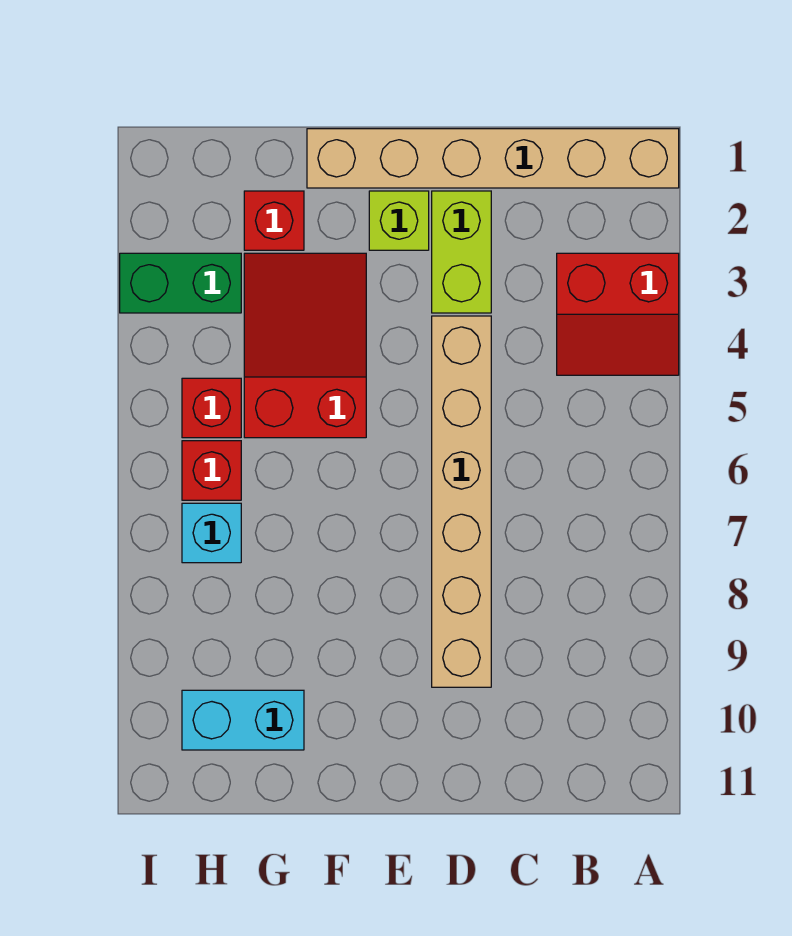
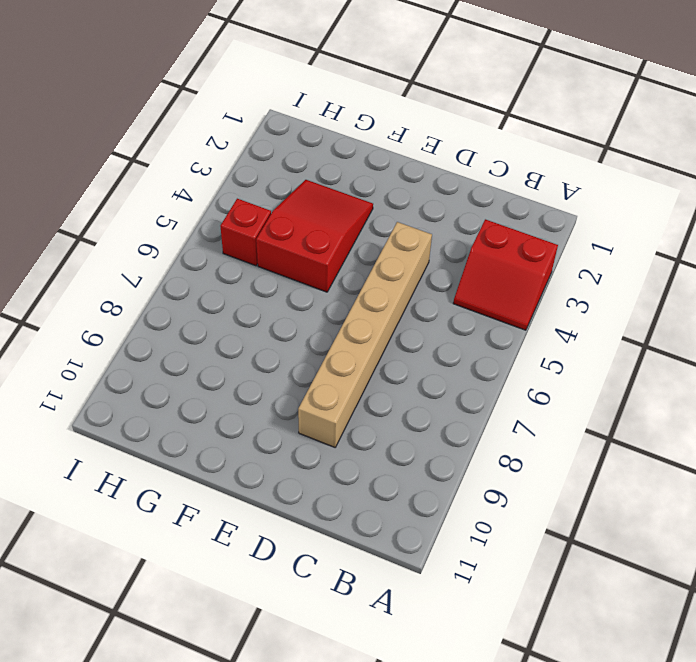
none -> tan 1x6 brick [307,129,679,188]
none -> lime 1x2 brick [432,191,491,313]
none -> lime 1x1 brick [369,191,429,250]

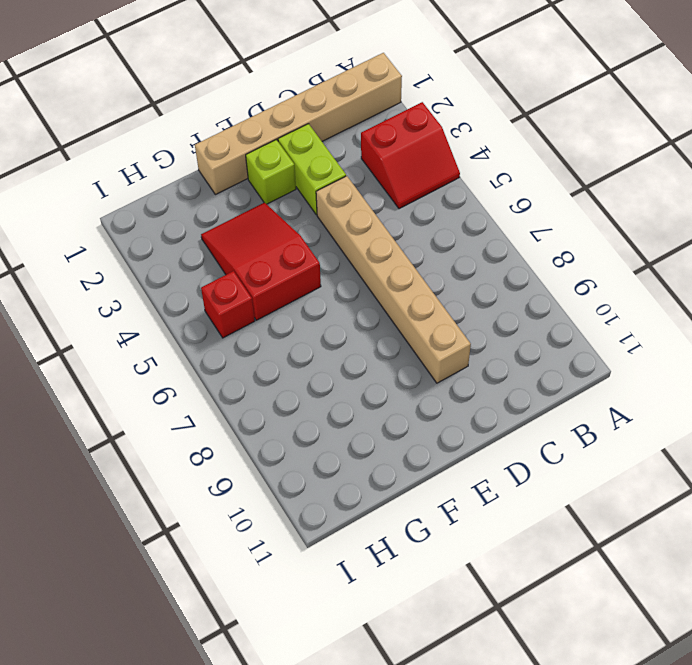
none -> red 1x1 brick [244,191,304,250]
none -> cyan 1x2 brick [182,690,304,750]
none -> green 1x2 brick [120,253,241,313]

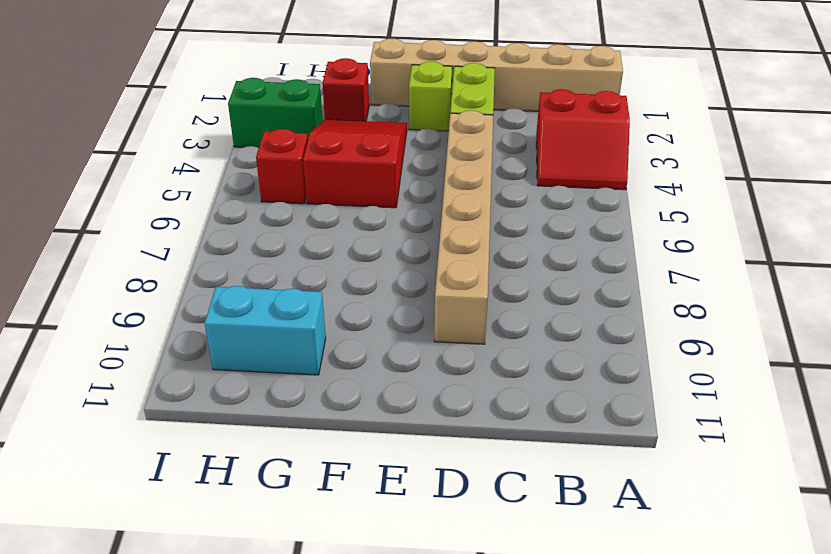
none -> red 1x1 brick [182,441,241,500]
none -> cyan 1x1 brick [182,503,241,563]

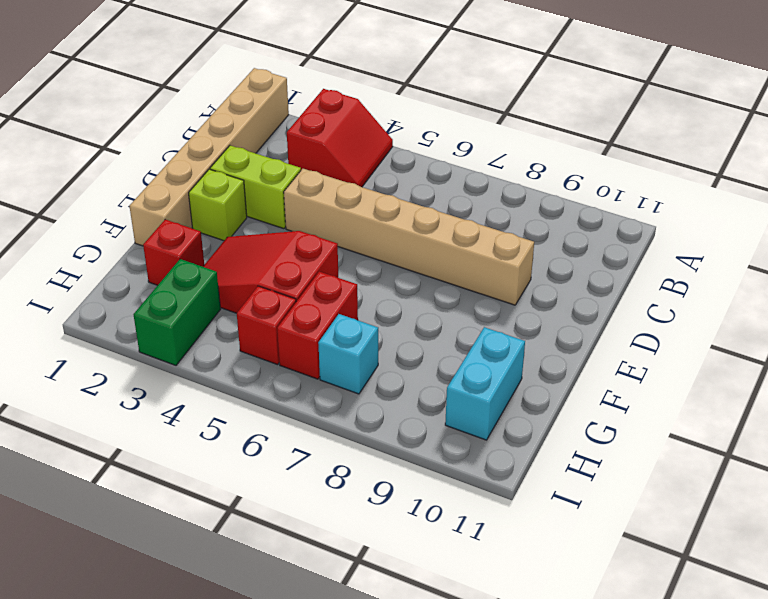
red 1x2 brick [277,272,358,379] -> red 1x1 brick [182,441,241,500]

